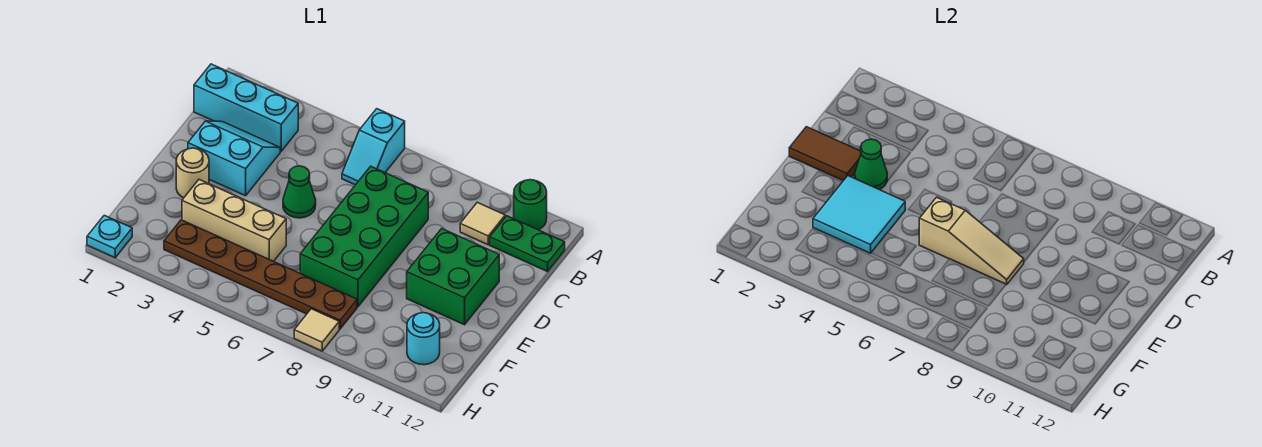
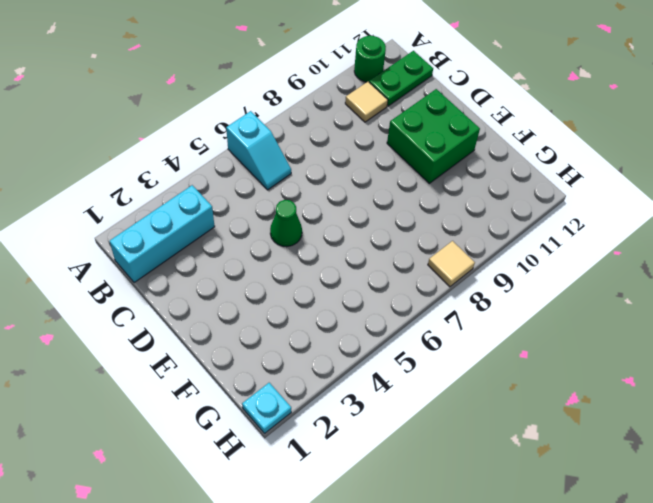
none -> cyan 2x2 slope [188,121,280,196]
none -> green 2x4 brick [300,166,428,307]
none -> tan 1x1 round brick [176,148,209,198]

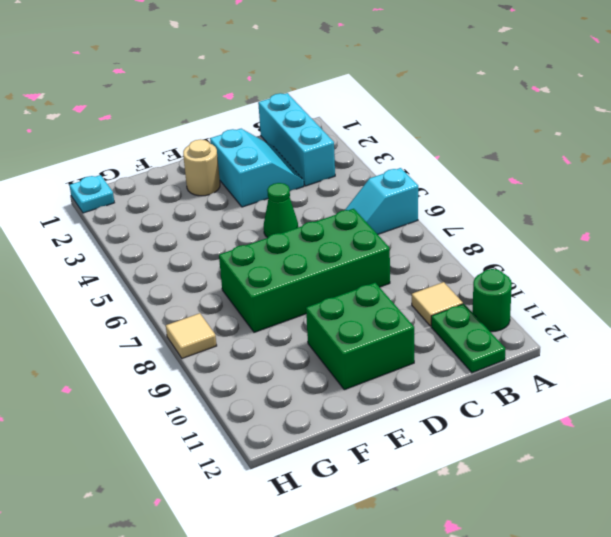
none -> tan 1x3 brick [182,180,286,261]
none -> brown 1x6 plate [164,220,357,329]
none -> cyan 1x1 round brick [407,313,440,365]

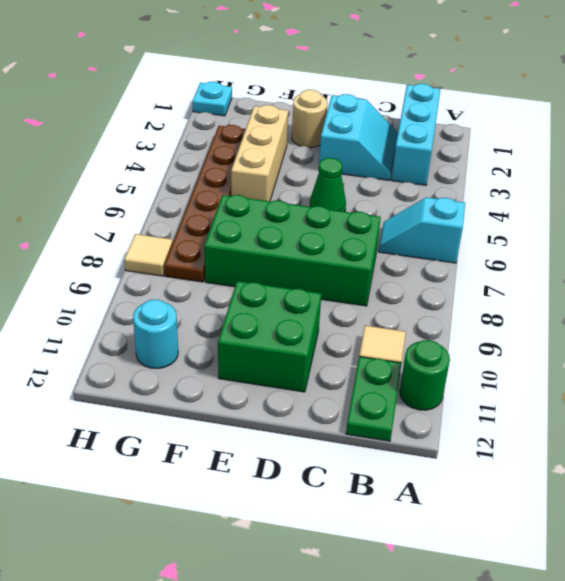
none -> brown 1x2 tile [789,127,861,181]
none -> green 1x1 cone [855,139,887,189]
none -> cyan 2x2 tile [813,176,905,253]

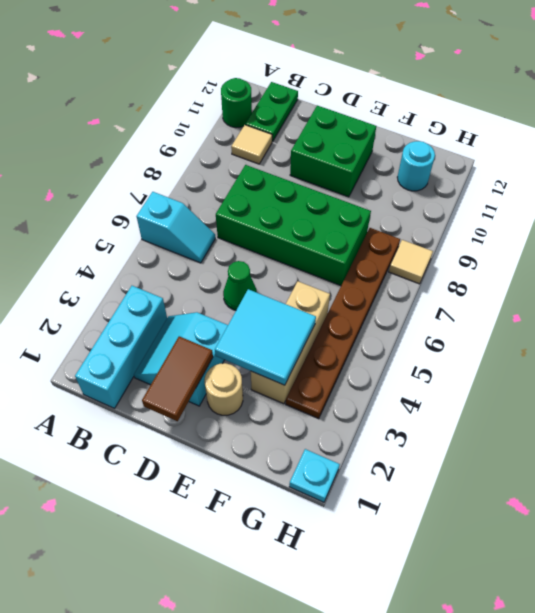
none -> green 1x1 cone [855,139,887,189]
none -> tan 1x3 slope [919,197,1024,285]

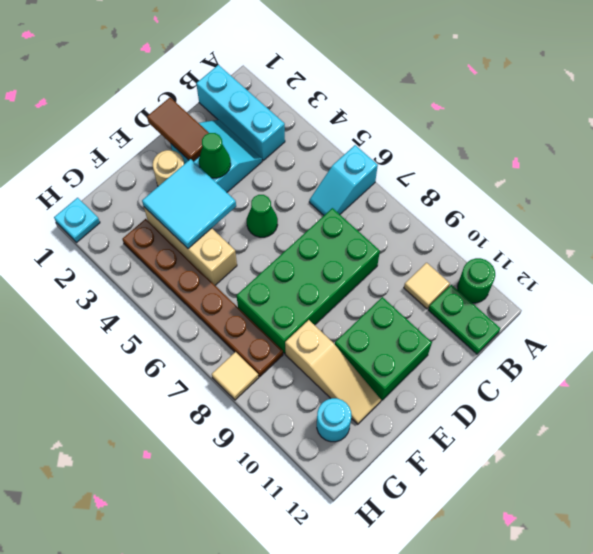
tan 1x3 slope [285,320,381,424] -> tan 1x3 slope moved to [919,197,1024,285]

